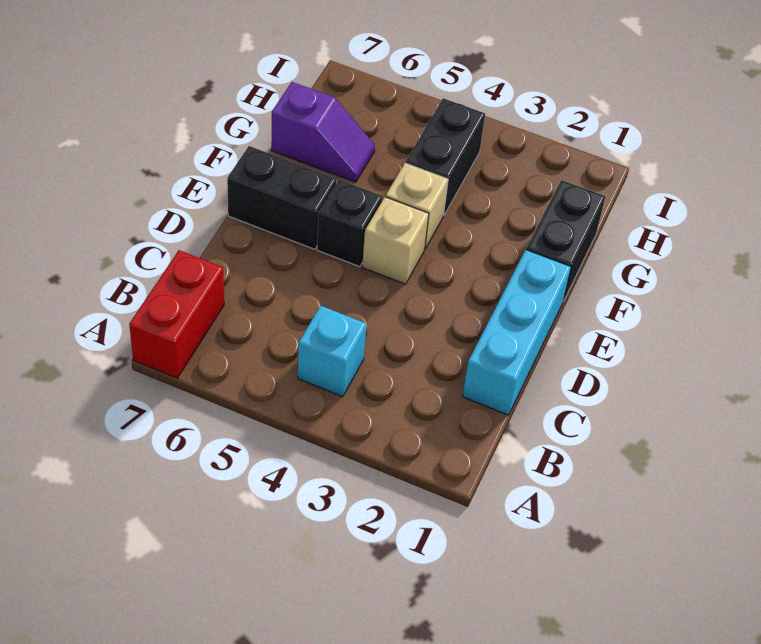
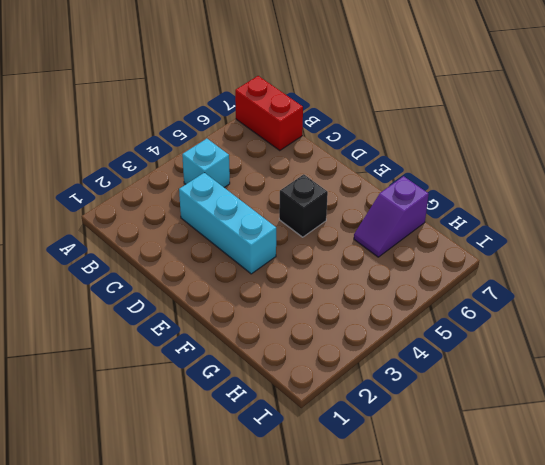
cyan 1x3 brick [179,173,276,274] -> cyan 1x3 brick moved to [462,250,571,415]
none -> tan 1x1 brick [362,197,429,284]
none -> black 1x2 brick [227,146,337,249]

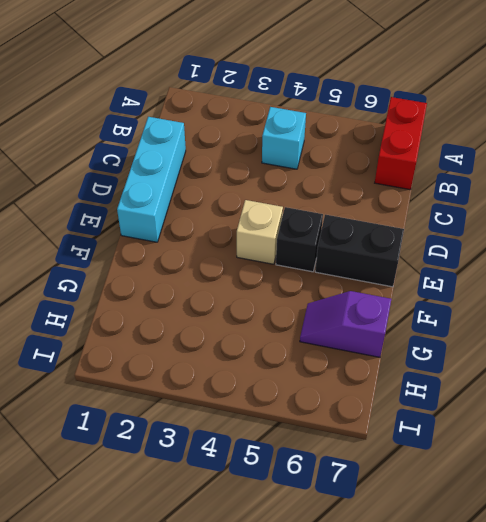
none -> black 1x2 brick [526,180,605,301]
none -> tan 1x1 brick [386,163,448,249]

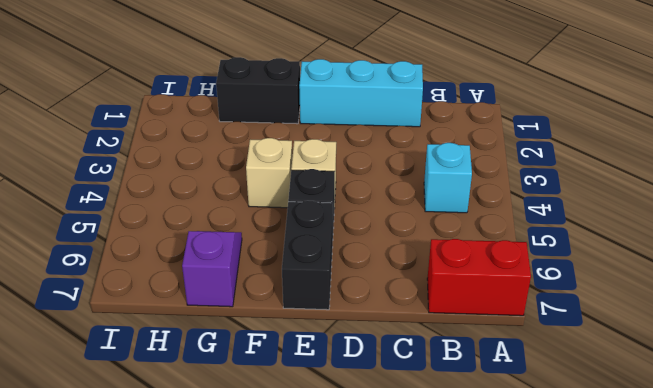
none -> black 1x2 brick [406,98,485,215]

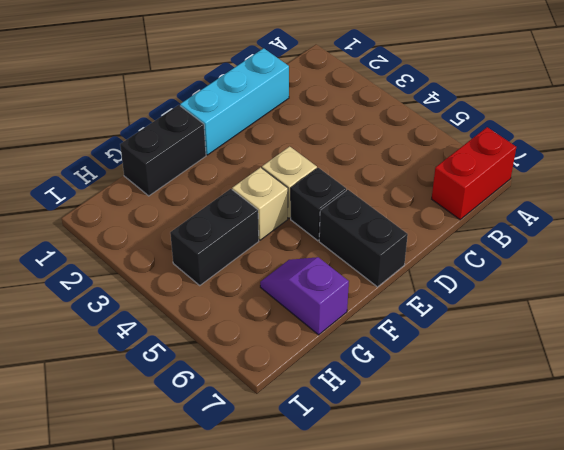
none -> cyan 1x1 brick [298,306,366,397]

